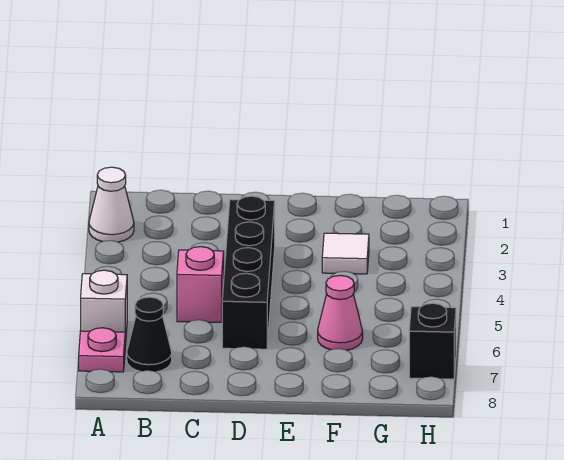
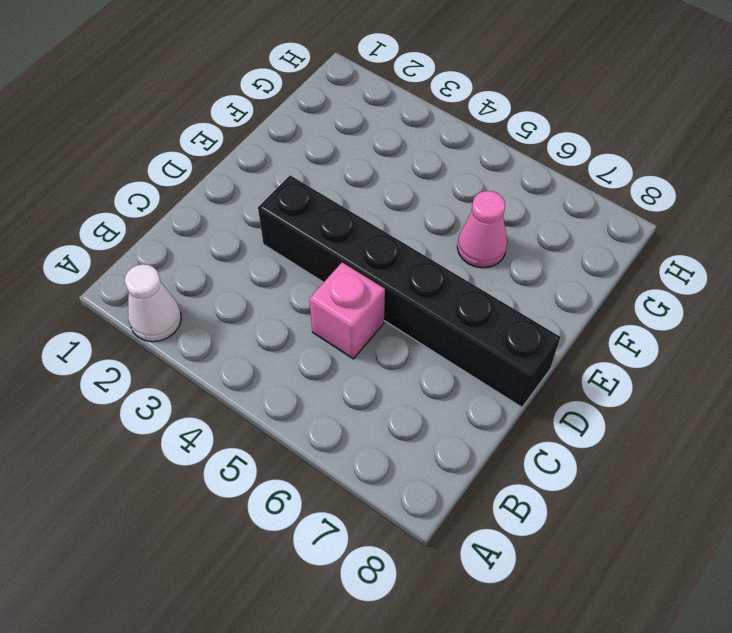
black 1x6 brick [258,175,560,407] -> black 1x4 brick [222,196,275,349]
none -> white 1x1 brick [81,270,127,346]
none -> pink 1x1 plate [79,328,125,372]

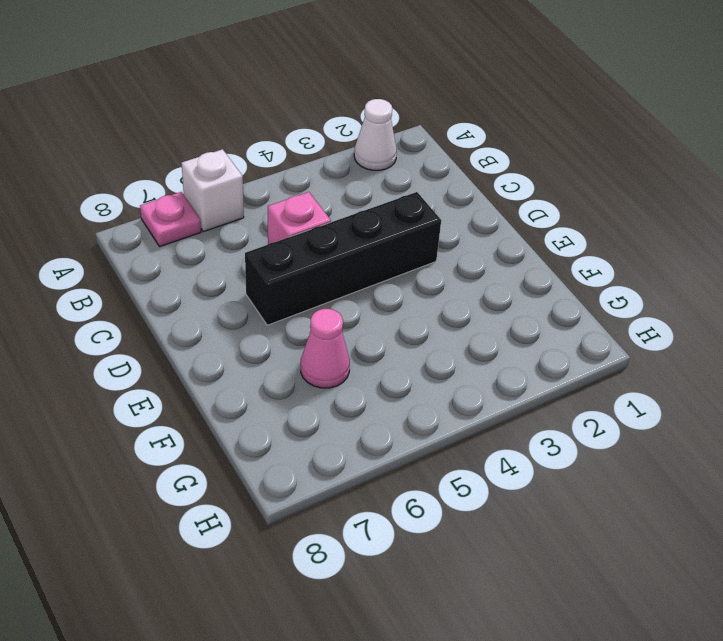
none -> black 1x1 cone [127,297,172,372]
none -> white 1x1 tile [322,233,369,274]

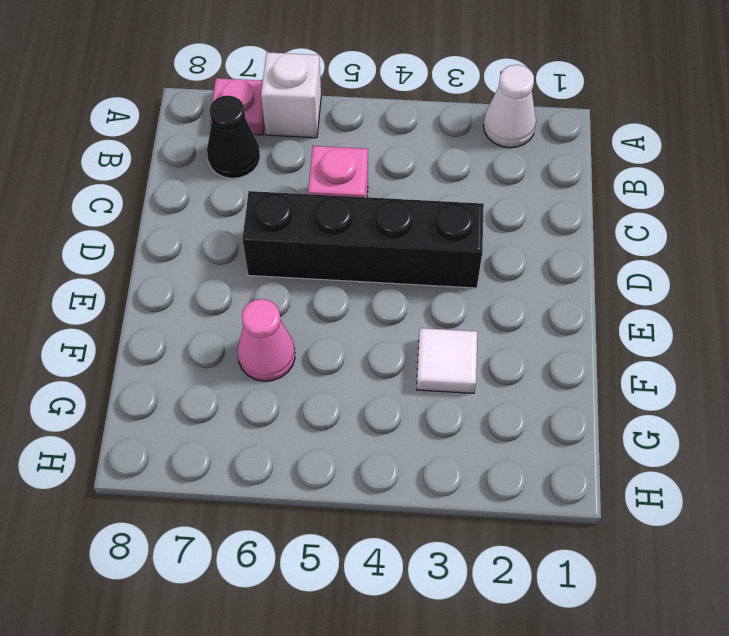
none -> black 1x1 brick [409,303,456,379]

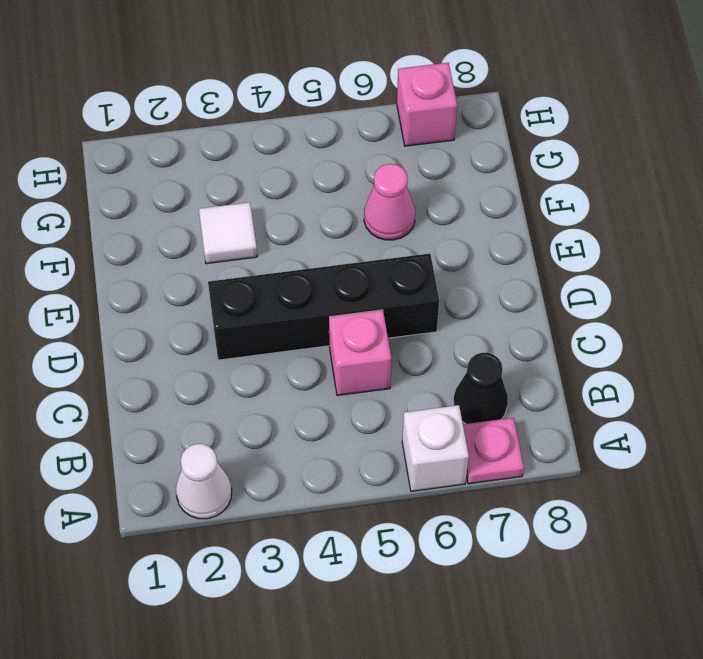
pink 1x1 brick [397,63,457,146] -> black 1x1 brick [409,303,456,379]

